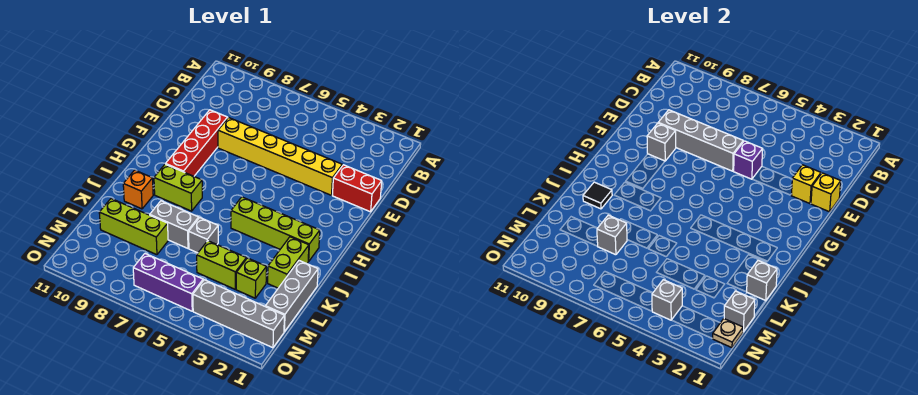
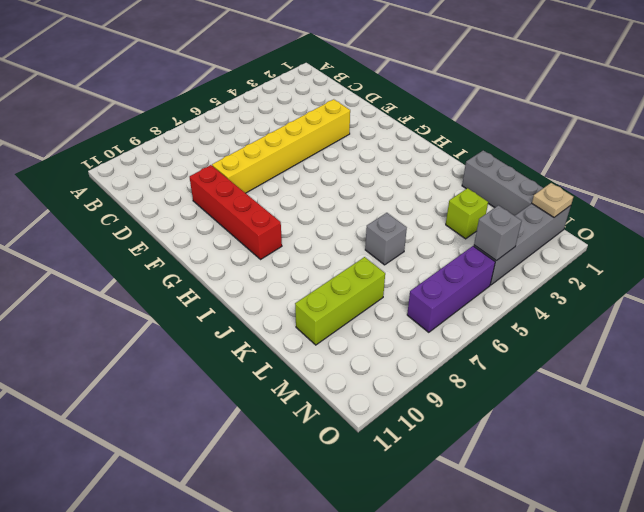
none -> red 1x2 brick [332,165,382,212]
none -> lime 1x4 brick [231,197,320,261]
none -> lime 1x2 brick [154,164,202,211]

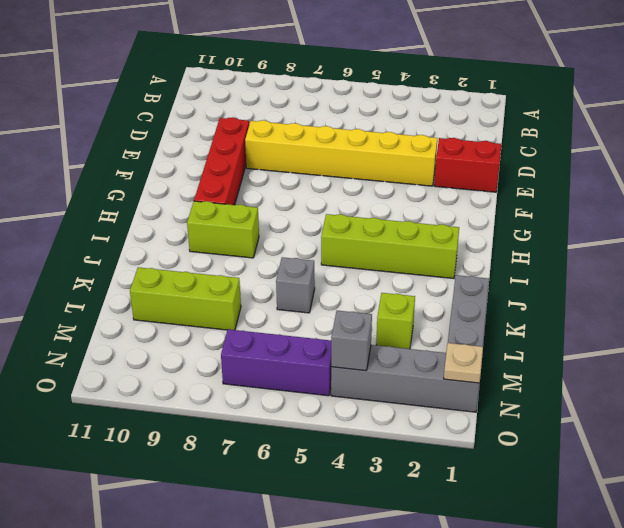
none -> lime 1x2 brick [268,237,309,288]
none -> orange 1x1 brick [123,170,153,209]
none -> grey 1x2 brick [150,201,199,248]

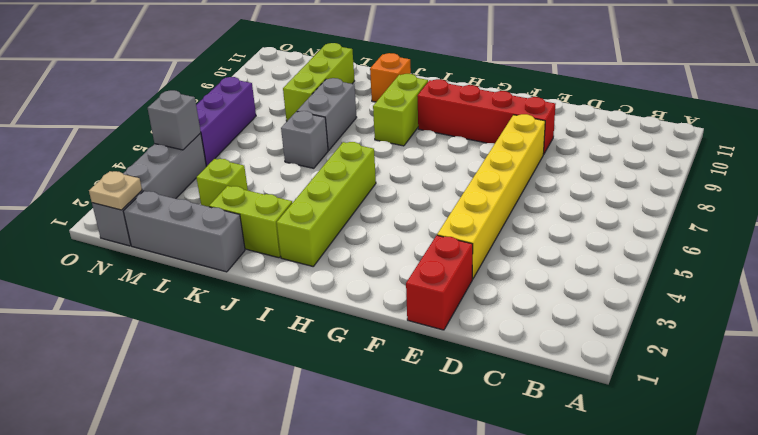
none -> lime 1x2 brick [197,241,246,289]
none -> yellow 1x1 brick [811,173,841,212]
none -> yellow 1x1 brick [791,165,821,204]

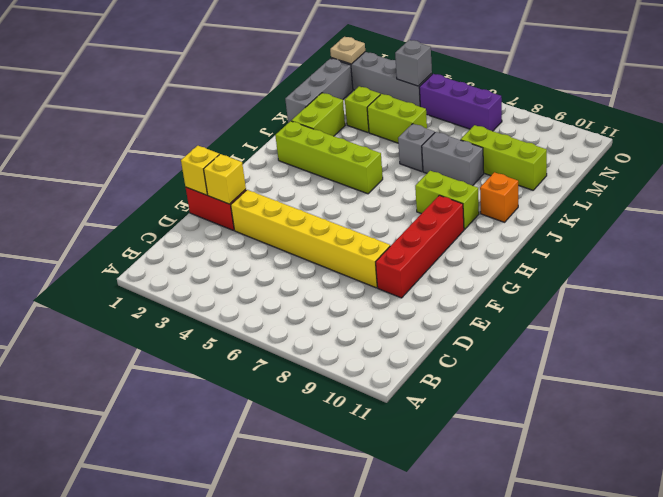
none -> purple 1x1 brick [734,141,763,179]
none -> grey 1x4 brick [658,110,743,171]
none -> grey 1x1 brick [647,123,676,161]

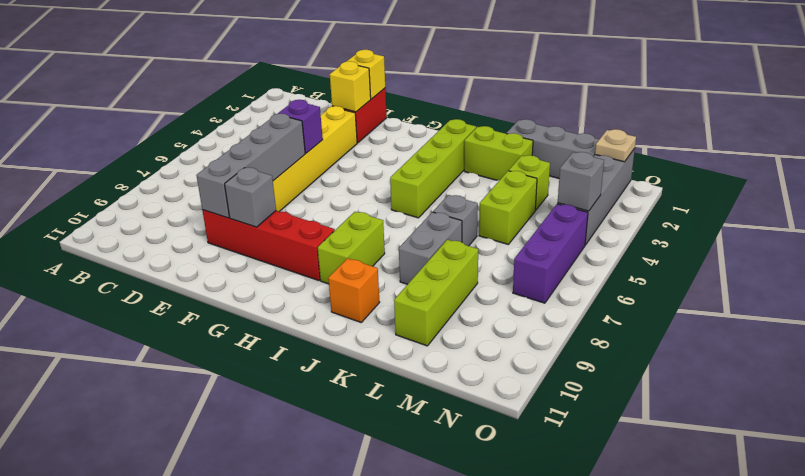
none -> black 1x1 tile [583,182,612,209]
none -> grey 1x1 brick [747,260,777,301]
none -> grey 1x1 brick [597,215,627,255]

